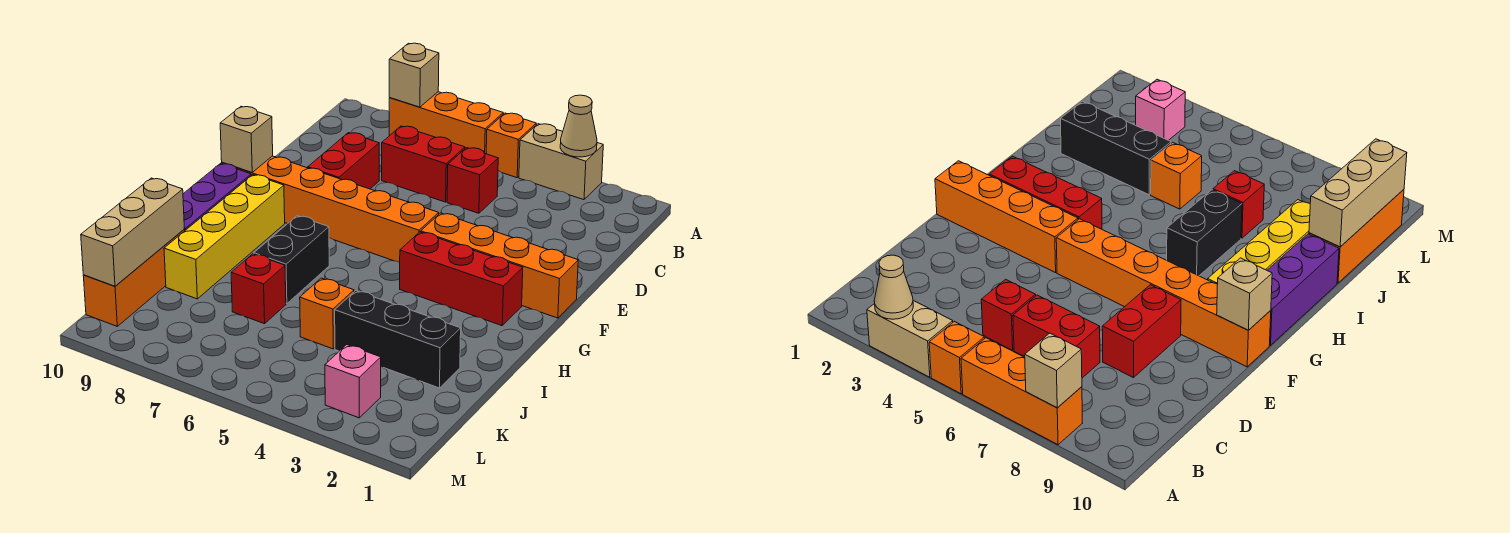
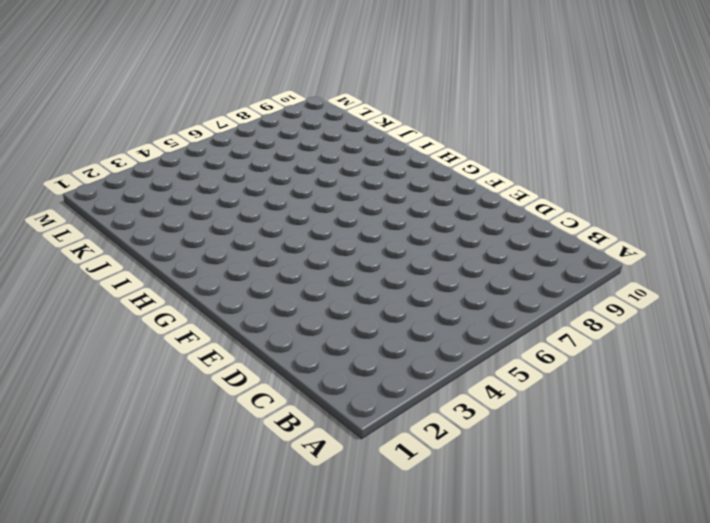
none -> tan 1x2 brick [519,124,603,200]
none -> orange 1x1 brick [486,113,536,178]
none -> orange 1x3 brick [389,92,503,154]

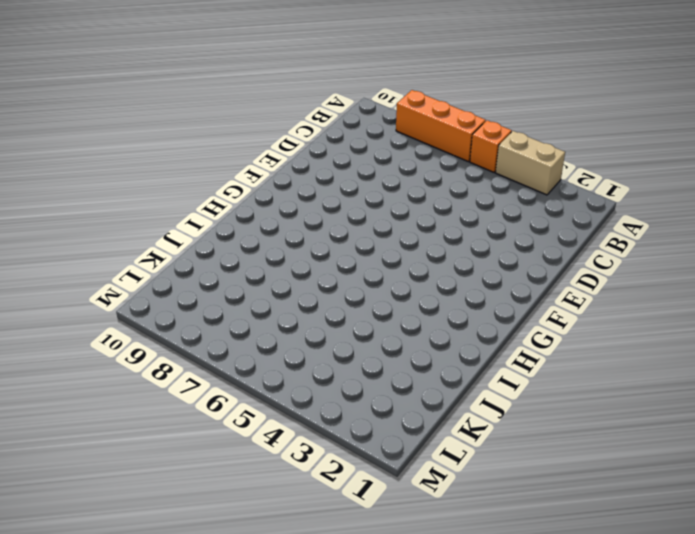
none -> red 1x1 brick [447,148,498,213]
none -> red 1x2 brick [382,126,465,202]
none -> red 1x2 brick [308,133,379,189]

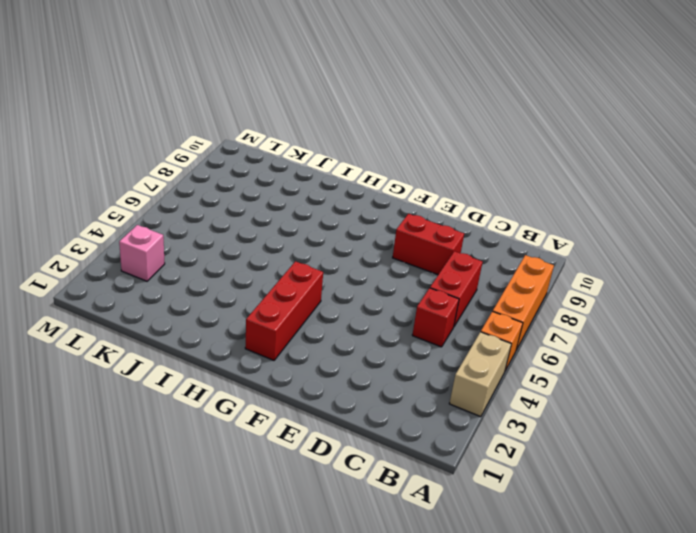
none -> orange 1x4 brick [421,213,578,318]
none -> orange 1x6 brick [222,156,439,263]
none -> yellow 1x4 brick [164,175,285,299]

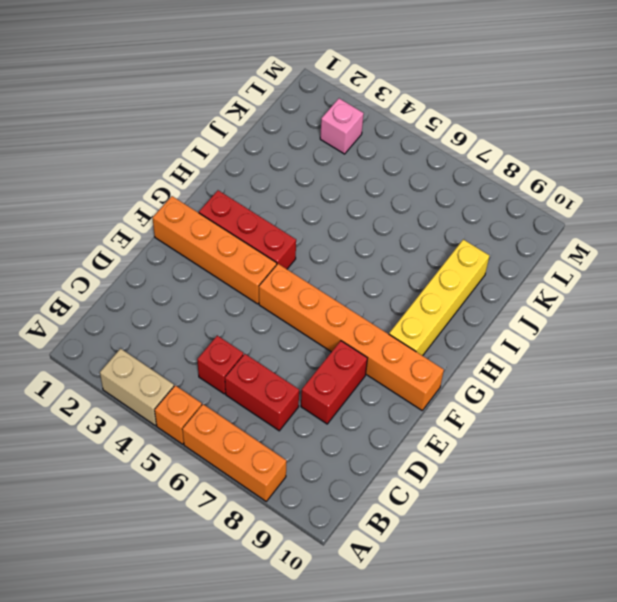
none -> purple 1x3 brick [183,163,251,230]
none -> black 1x2 brick [254,216,329,304]
none -> black 1x3 brick [335,291,461,388]

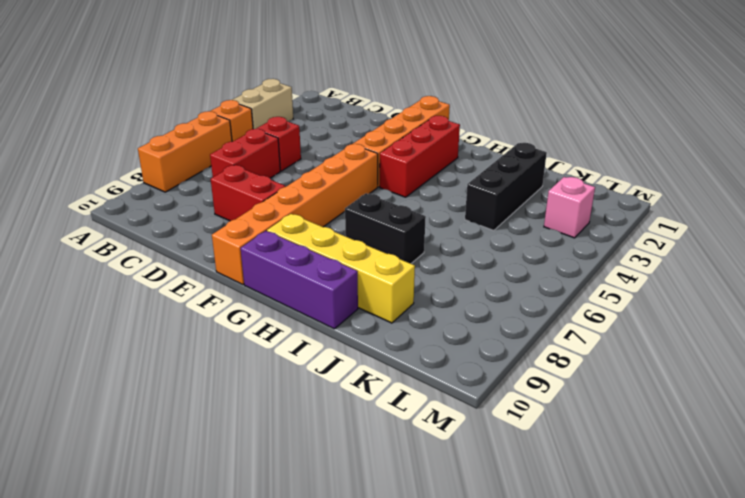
none -> orange 1x1 brick [300,278,354,349]
none -> red 1x1 brick [231,254,286,324]
none -> orange 1x3 brick [83,230,185,326]

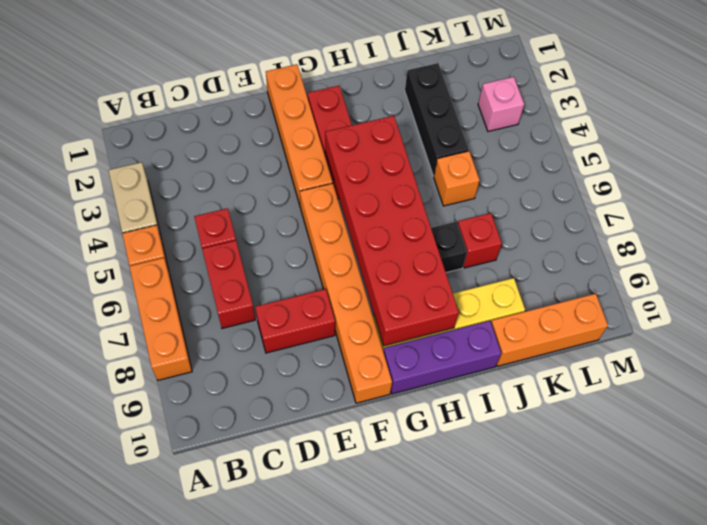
red 2x6 brick [325,116,459,346] -> none
none -> tan 1x1 cone [560,95,597,157]
none -> tan 1x1 brick [389,43,439,107]
none -> tan 1x1 brick [220,106,273,172]

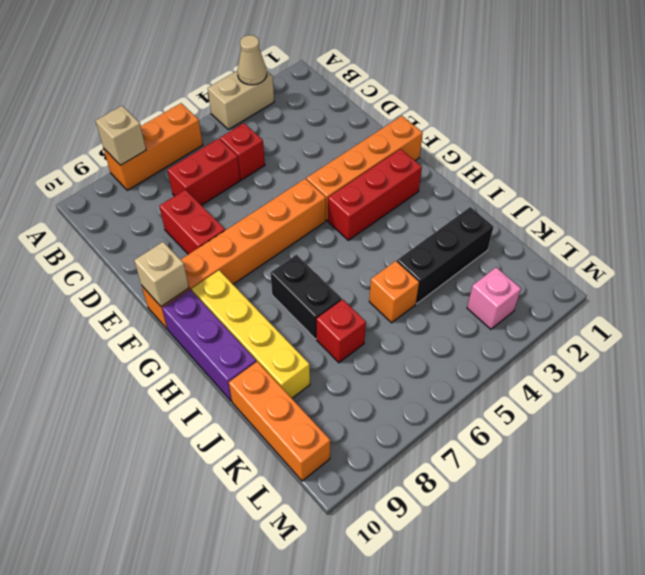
none -> orange 1x1 brick [486,113,536,178]
none -> tan 1x3 brick [81,178,184,286]

